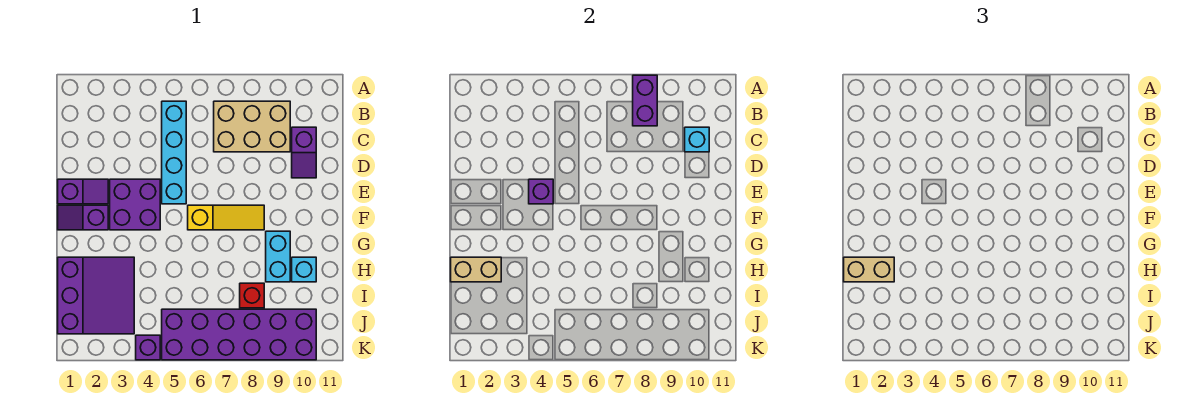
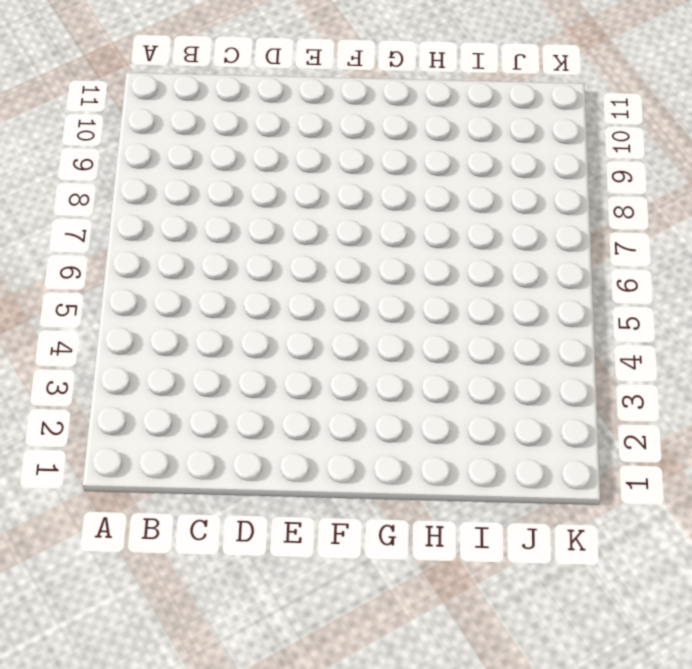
none -> cyan 1x4 brick [162,101,186,204]
none -> tan 2x3 brick [214,101,290,152]
none -> purple 1x2 slope [292,127,316,178]

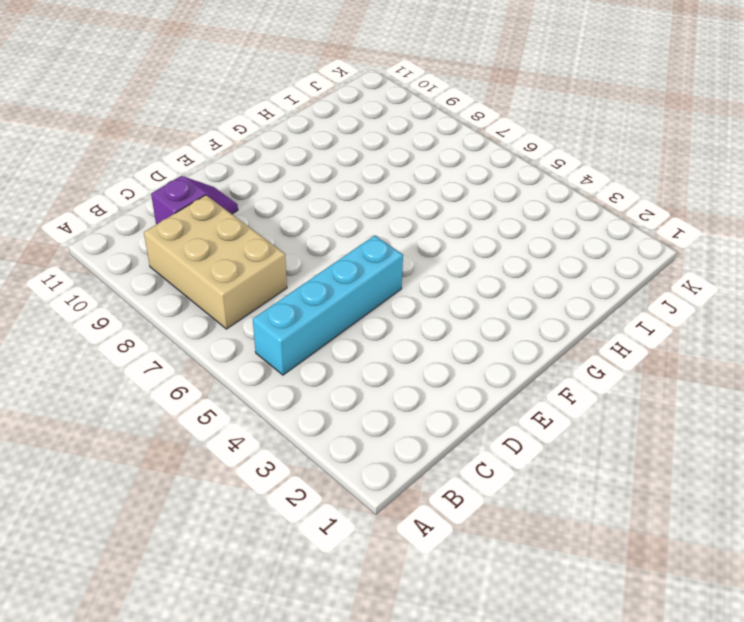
none -> purple 1x2 slope [58,179,108,204]
none -> purple 2x2 brick [110,179,160,230]
none -> purple 1x2 slope [58,205,108,230]

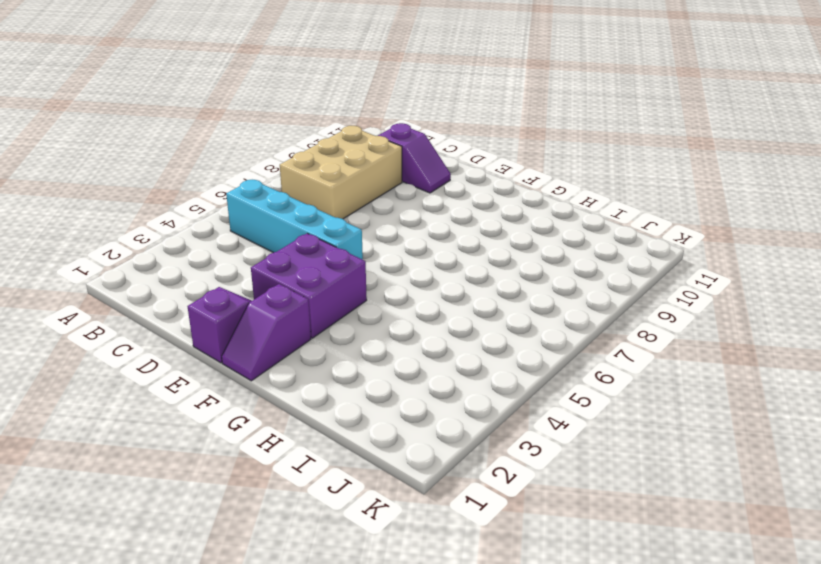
none -> yellow 1x3 slope [188,205,264,230]
none -> cyan 1x2 brick [266,231,290,282]
none -> purple 3x3 slope [58,257,134,334]

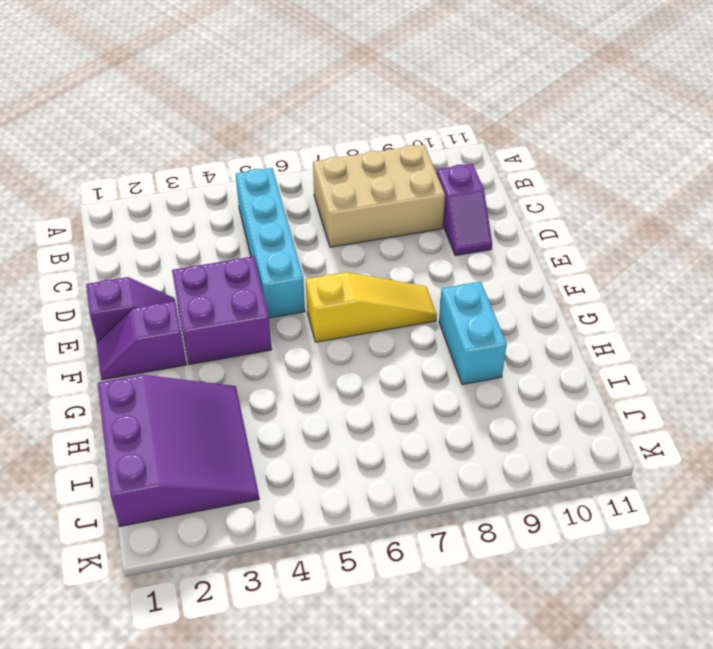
none -> cyan 1x1 brick [292,257,316,282]
none -> red 1x1 brick [240,283,264,308]
none -> purple 2x6 brick [162,309,316,360]

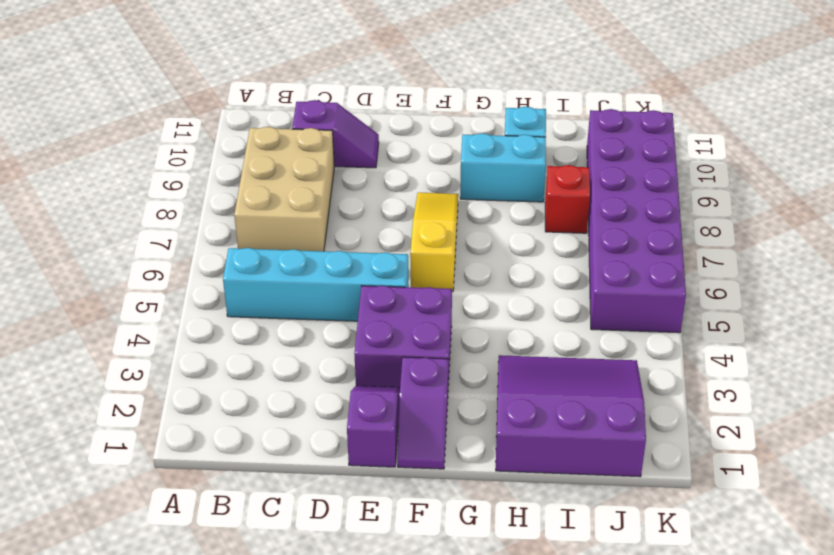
none -> purple 1x1 brick [136,335,160,360]
none -> purple 1x2 brick [633,75,657,126]
none -> cyan 1x1 brick [685,127,709,152]

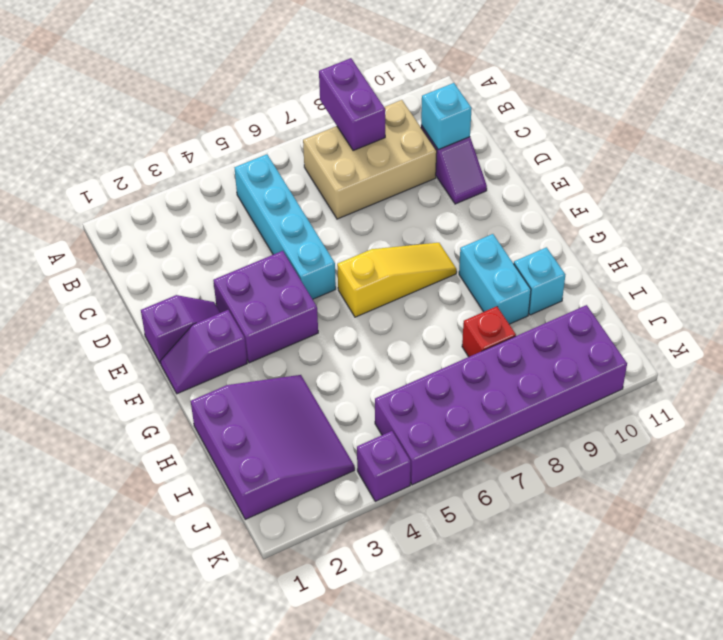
none -> purple 1x1 brick [529,179,553,204]
none -> tan 1x2 brick [451,257,501,282]
none -> tan 1x2 brick [844,257,894,282]

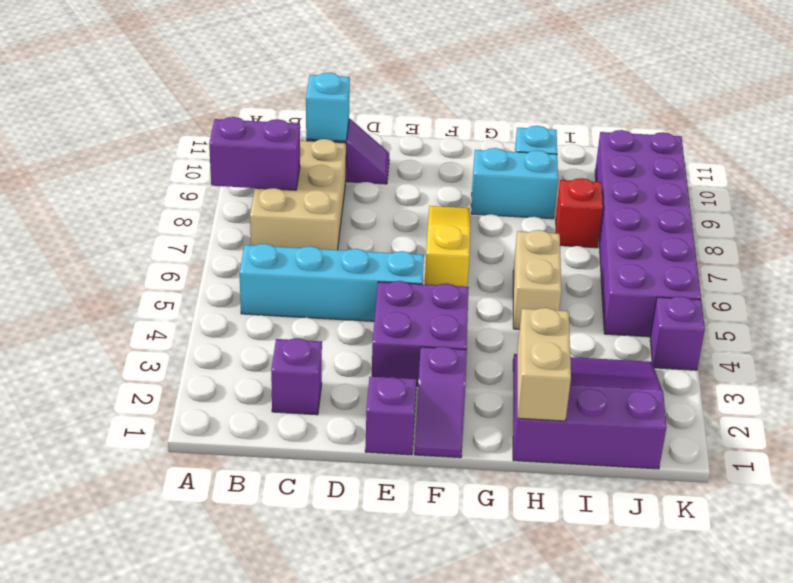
purple 1x1 brick [271,338,322,415] -> purple 1x1 brick moved to [529,179,553,204]
tan 1x2 brick [513,230,561,329] -> tan 1x2 brick moved to [844,257,894,282]

